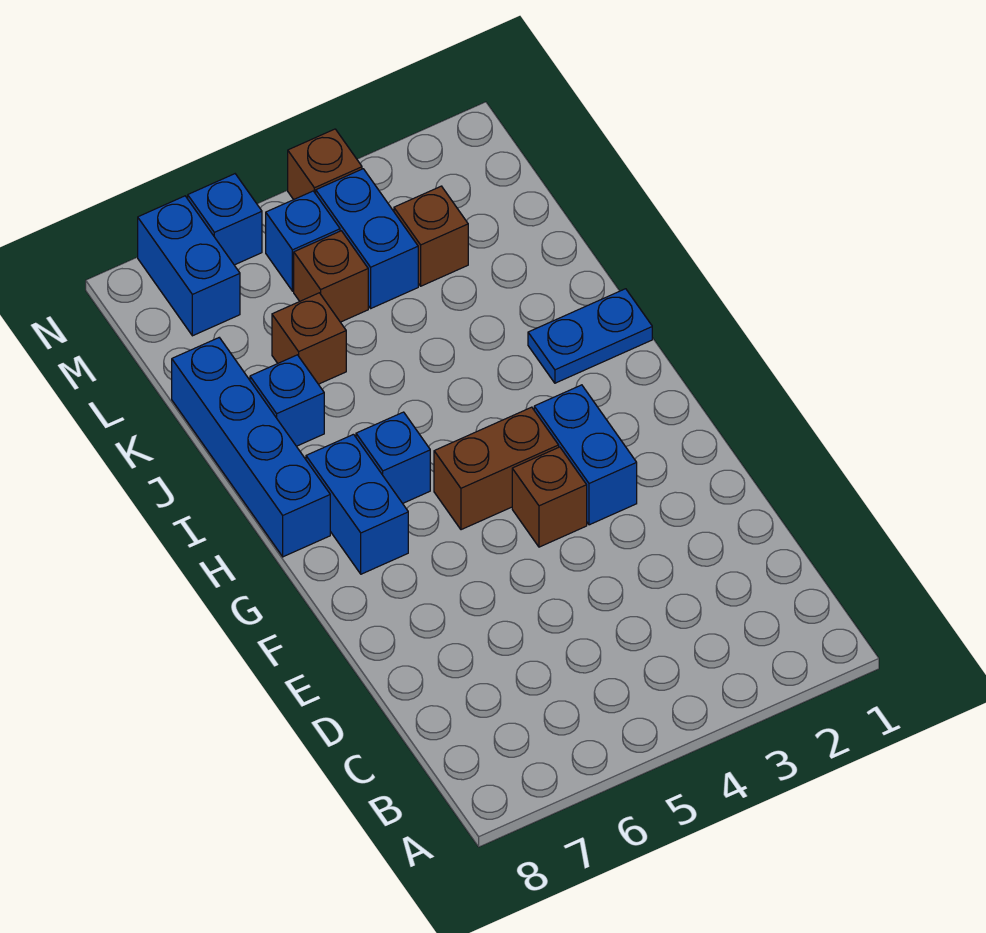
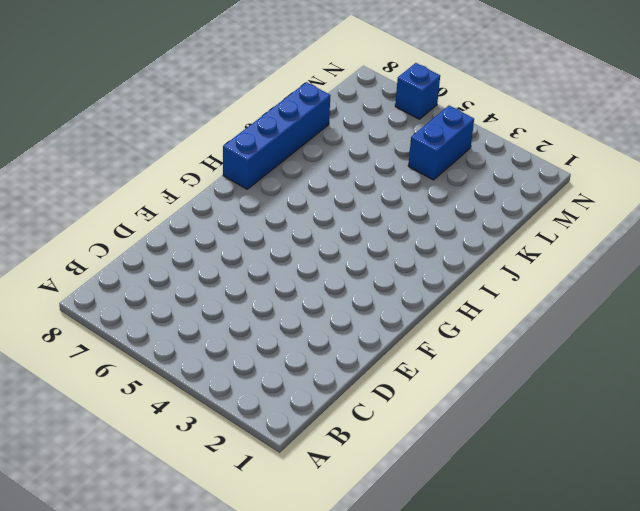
none -> blue 1x2 brick [534,385,637,525]
none -> brown 1x1 brick [512,447,587,547]
none -> brown 1x2 brick [434,407,559,530]

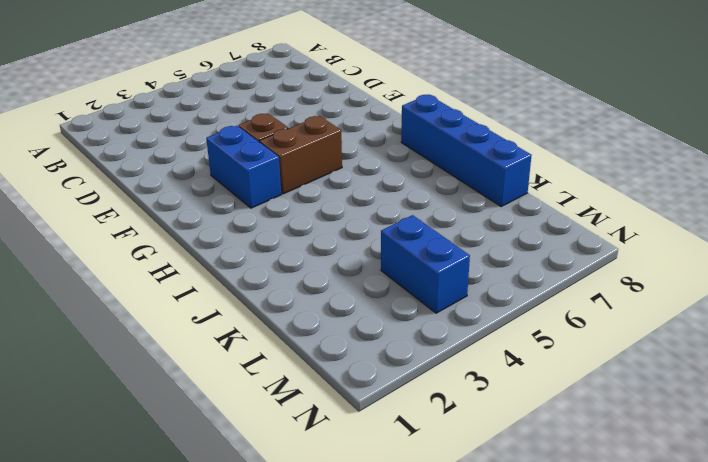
none -> blue 1x2 brick [306,434,408,574]
none -> blue 1x1 brick [356,412,430,503]
none -> blue 1x2 plate [528,289,652,383]

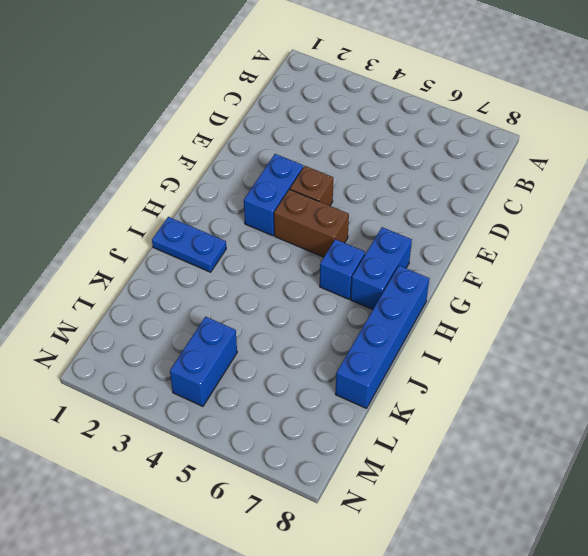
none -> blue 1x1 brick [250,355,324,446]
none -> brown 1x1 brick [272,293,346,384]
none -> brown 1x1 brick [394,186,468,286]

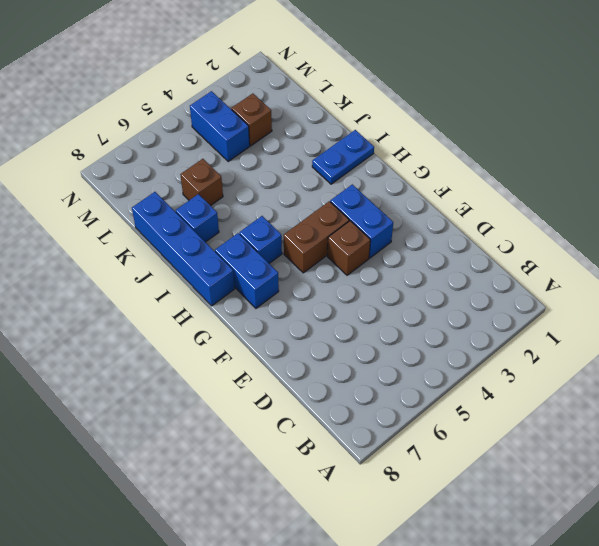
none -> brown 1x1 brick [294,231,368,322]
none -> blue 1x1 brick [266,191,340,291]
none -> blue 1x2 brick [138,196,240,336]

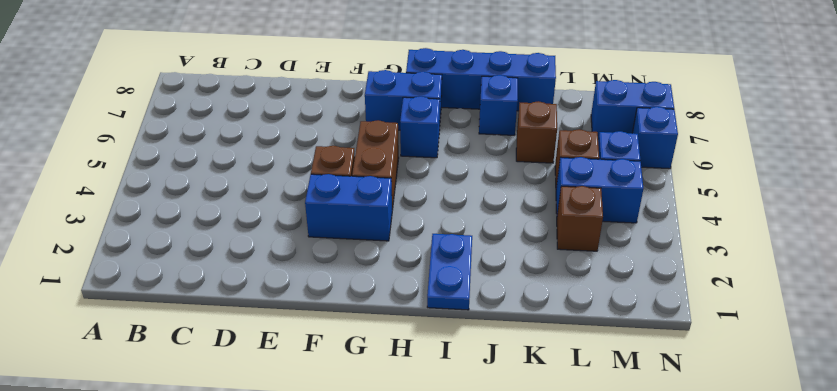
none -> brown 1x1 brick [288,129,362,200]

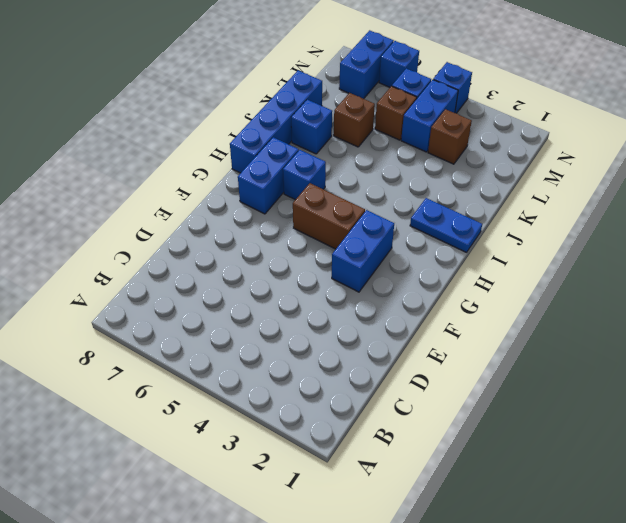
blue 1x1 brick [433,62,472,113] -> brown 1x1 brick [288,129,362,200]
none -> brown 1x1 brick [512,447,587,547]

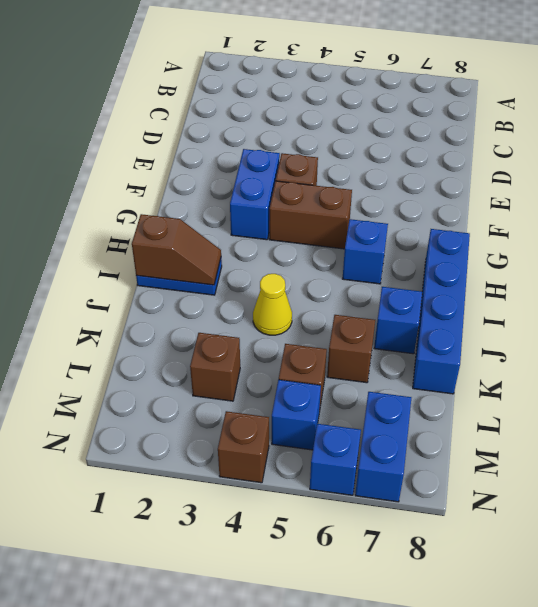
brown 1x2 slope [132,214,221,285] -> none
yellow 1x1 cone [253,274,292,335] -> none
none -> blue 1x2 brick [306,434,408,574]
none -> blue 1x2 brick [316,169,418,308]

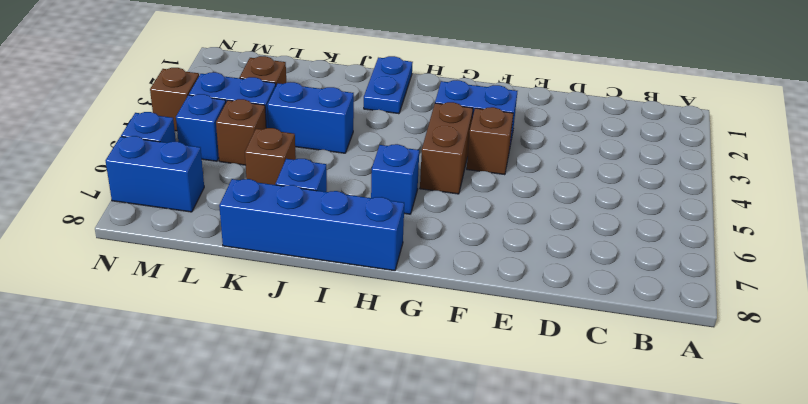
blue 1x2 brick [268,82,354,153] -> blue 1x2 brick moved to [306,434,408,574]

